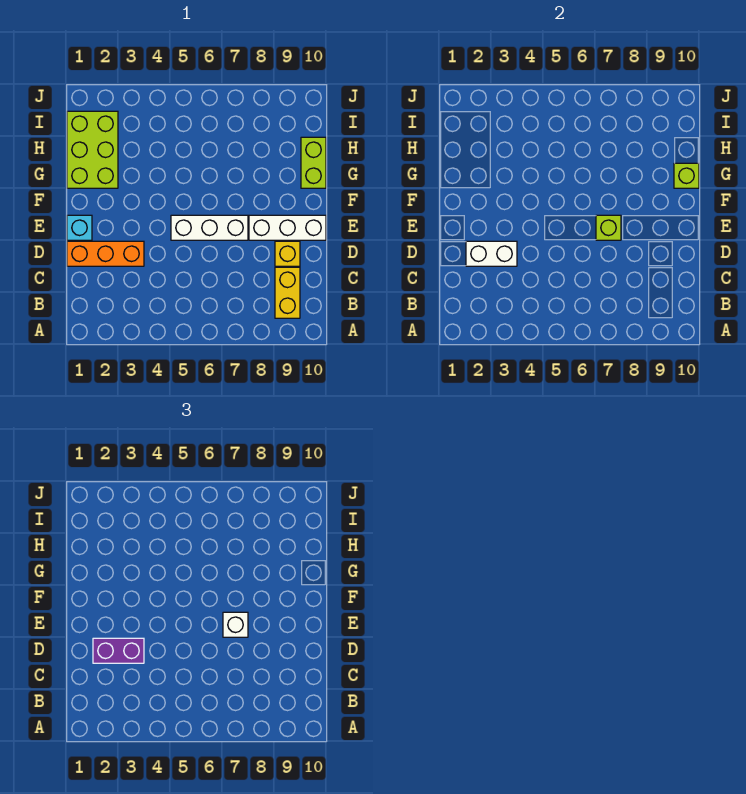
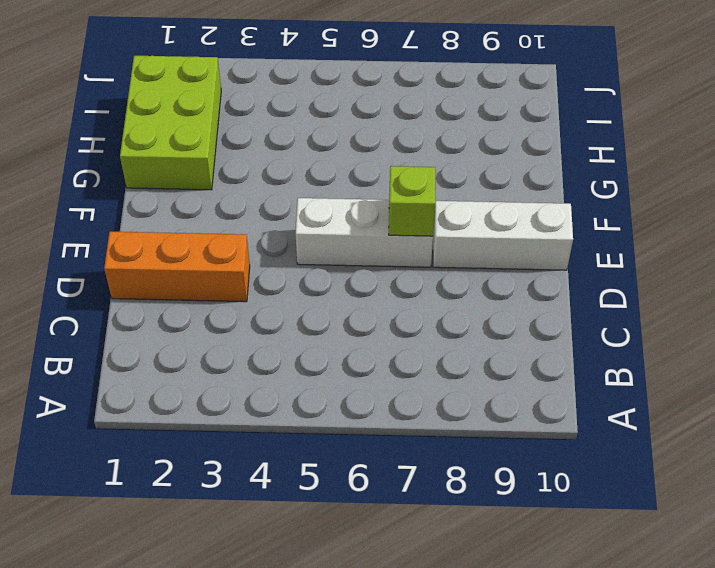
none -> yellow 1x2 brick [275,267,300,318]
none -> yellow 1x1 brick [275,241,300,266]
none -> cyan 1x1 brick [67,215,92,240]

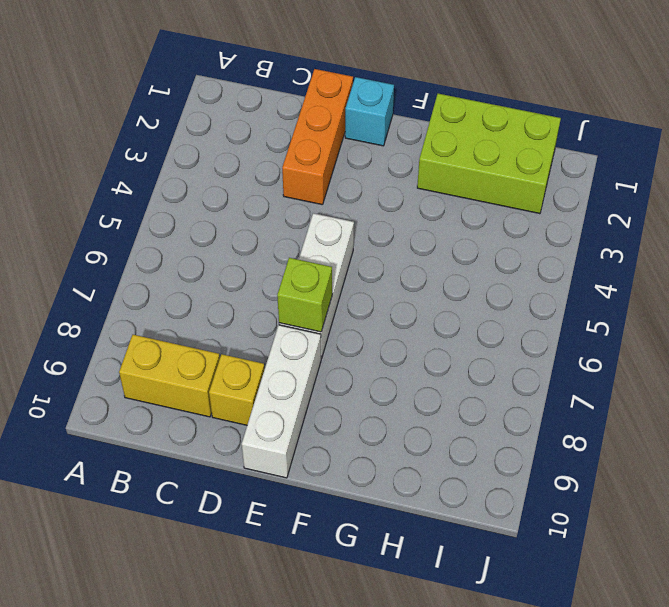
none -> lime 1x2 brick [301,137,326,188]
none -> white 1x2 brick [466,241,517,266]
none -> lime 1x1 brick [674,163,699,188]

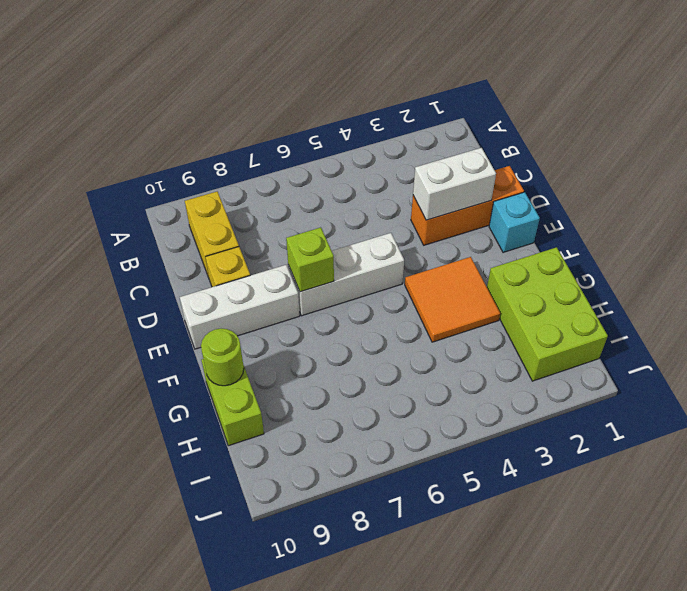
orange 2x2 tile [405,257,500,342] -> none
lime 1x1 round brick [201,328,244,386] -> lime 1x1 brick [674,163,699,188]
none -> purple 1x2 brick [93,638,144,663]
none -> white 1x1 brick [223,612,248,637]

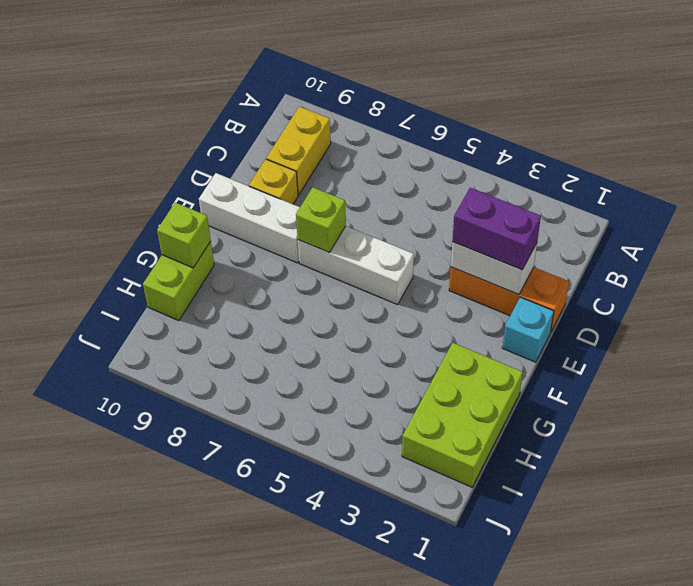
none -> white 1x1 brick [223,612,248,637]

